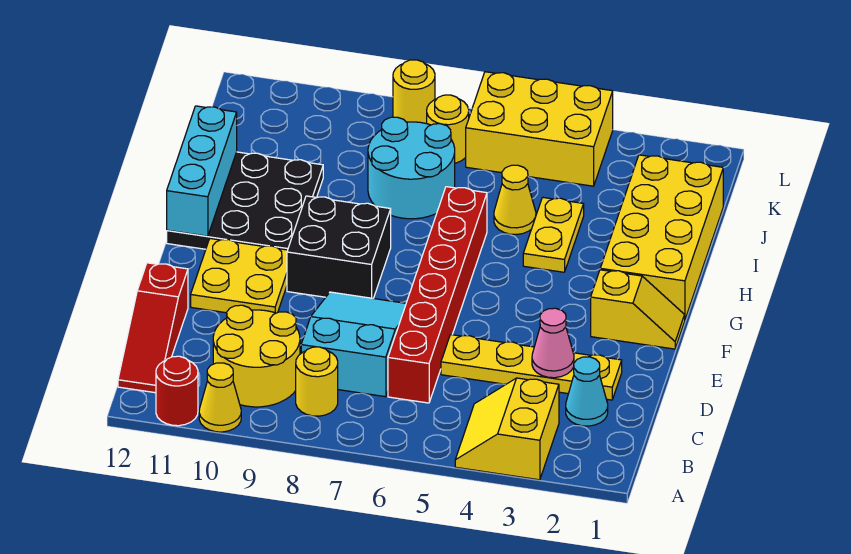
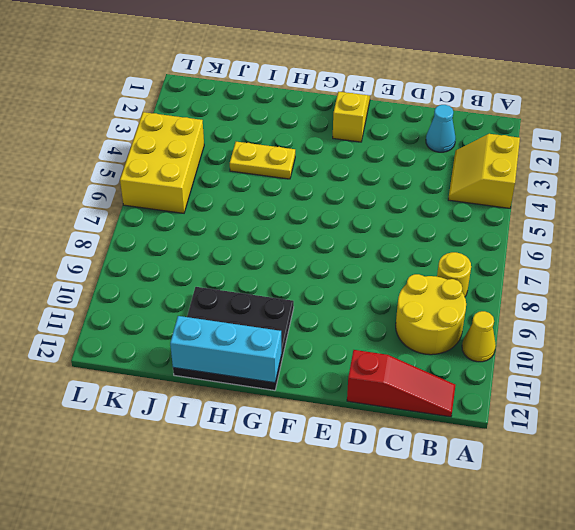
yellow 2x2 slope [448,134,520,208] -> yellow 2x2 slope turned to [455,378,559,480]
none -> red 1x1 round brick [156,356,198,426]
none -> red 1x6 brick [388,187,487,403]
none -> cyan 2x3 slope [301,292,406,397]

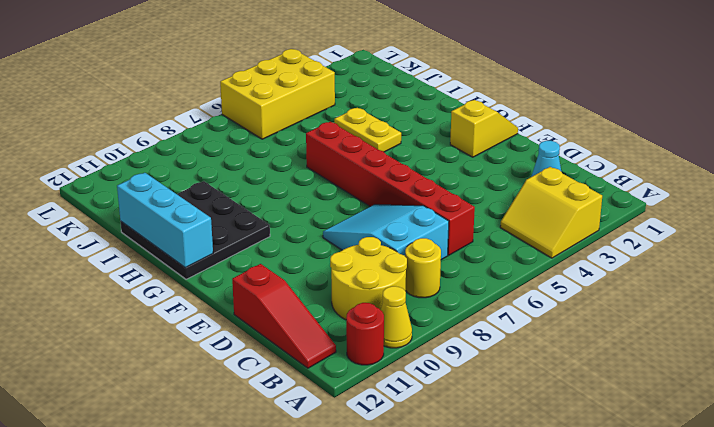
none -> yellow 1x4 plate [441,335,622,400]
none -> yellow 2x2 plate [191,239,288,313]
none -> black 2x2 brick [287,196,391,298]

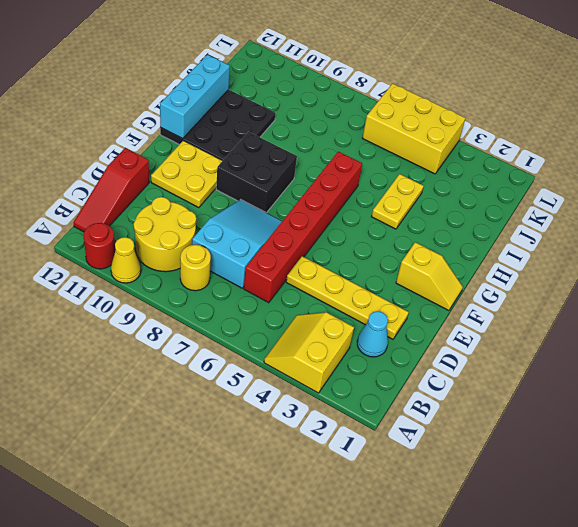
none -> yellow 2x4 brick [600,155,723,319]
none -> yellow 1x1 cone [494,165,536,234]
none -> cyan 2x2 round brick [368,117,455,219]

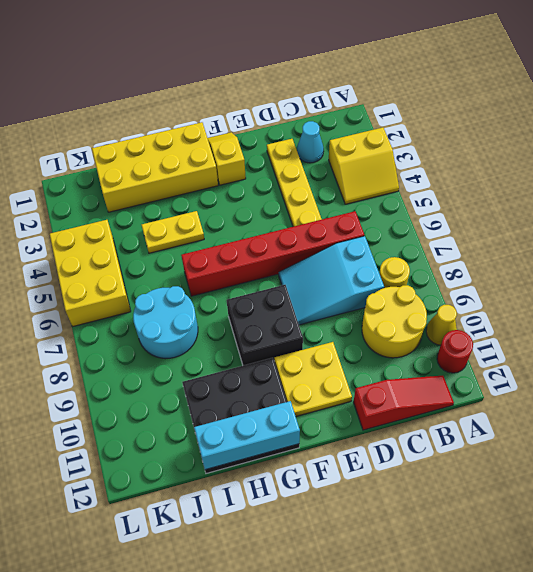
none -> yellow 1x1 cone [494,165,536,234]
none -> yellow 1x1 round brick [427,95,469,163]
none -> yellow 1x1 round brick [393,60,435,124]

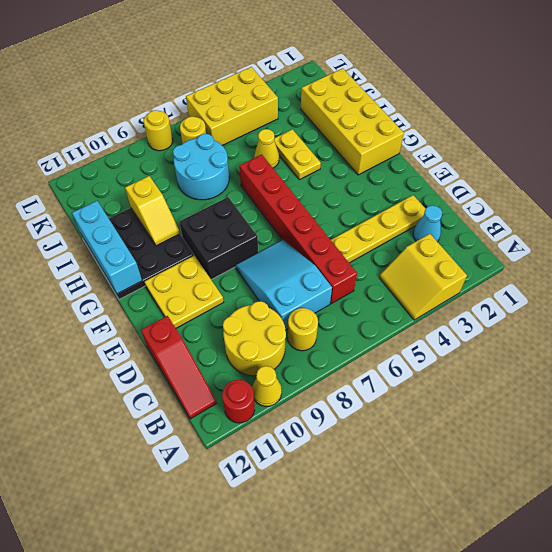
yellow 1x2 slope [125,176,180,246] -> yellow 1x2 slope turned to [591,270,685,349]
none -> pink 1x1 cone [532,308,574,378]

